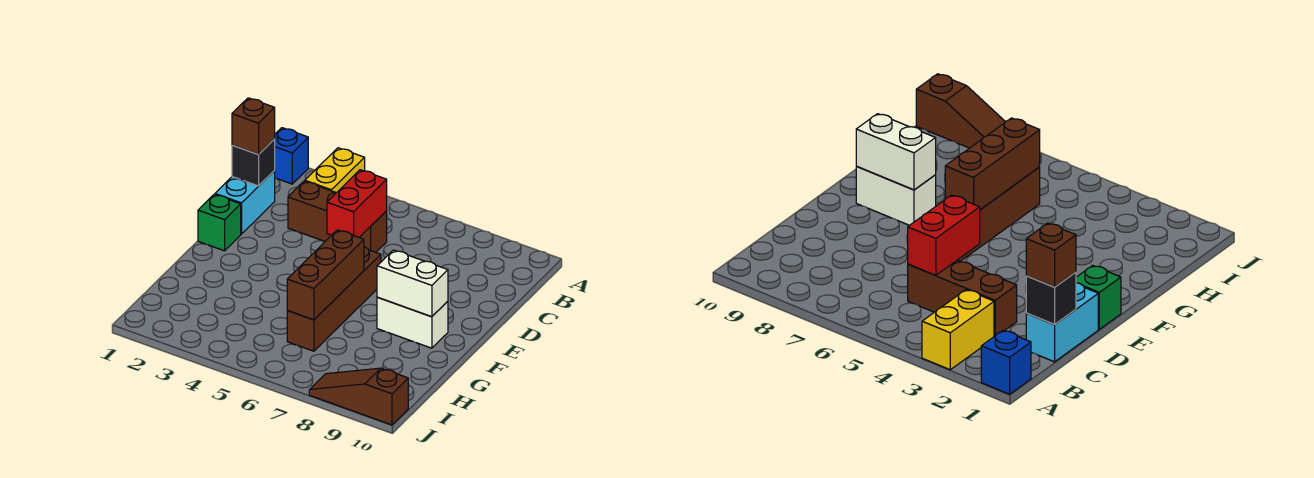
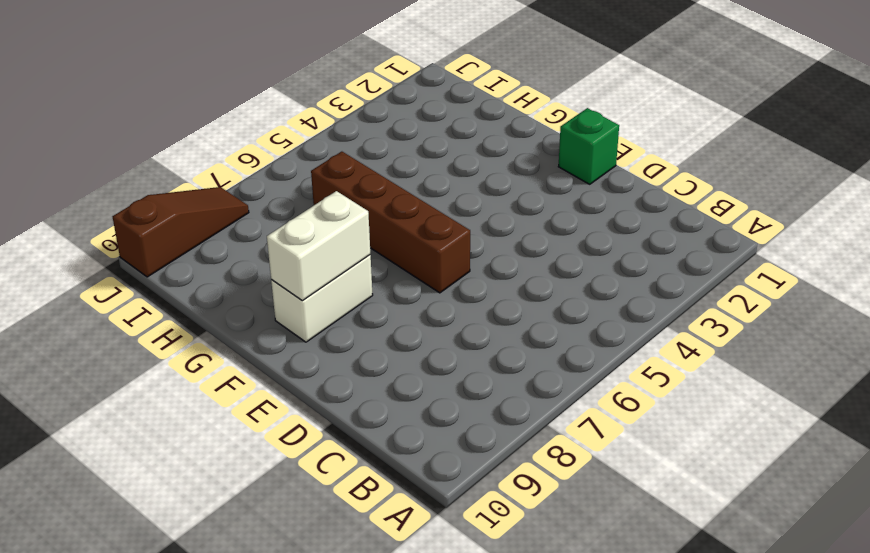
none -> blue 1x1 brick [274,128,308,184]
none -> yellow 1x2 brick [305,148,365,193]
none -> cyan 1x2 brick [215,171,275,234]

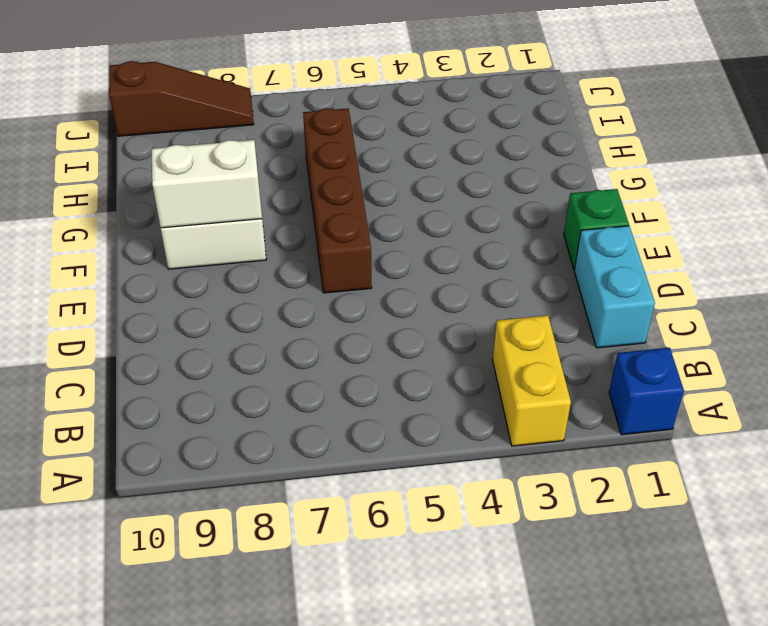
none -> brown 1x3 brick [288,181,387,252]
none -> black 1x1 brick [232,139,275,186]
none -> red 1x2 brick [327,170,387,237]

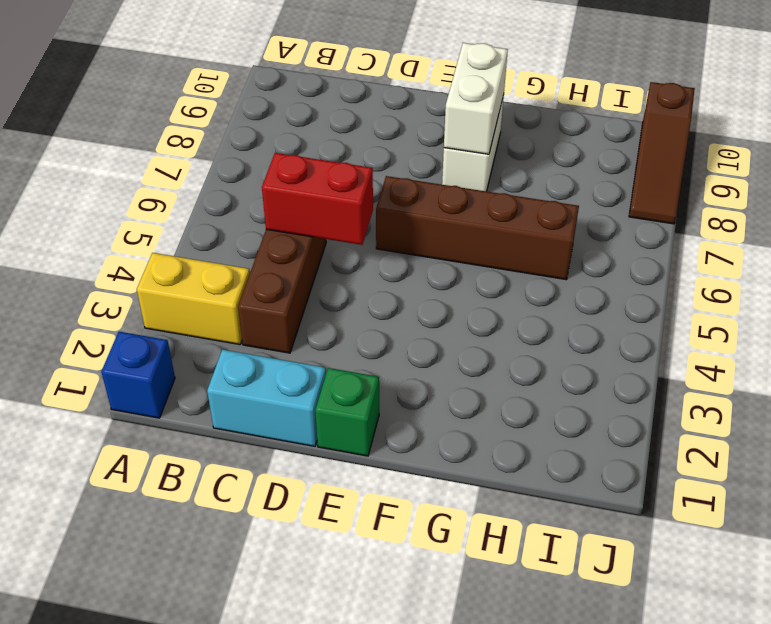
none -> black 1x1 brick [232,139,275,186]
none -> brown 1x3 brick [287,230,364,320]
none -> brown 1x1 brick [232,98,275,154]

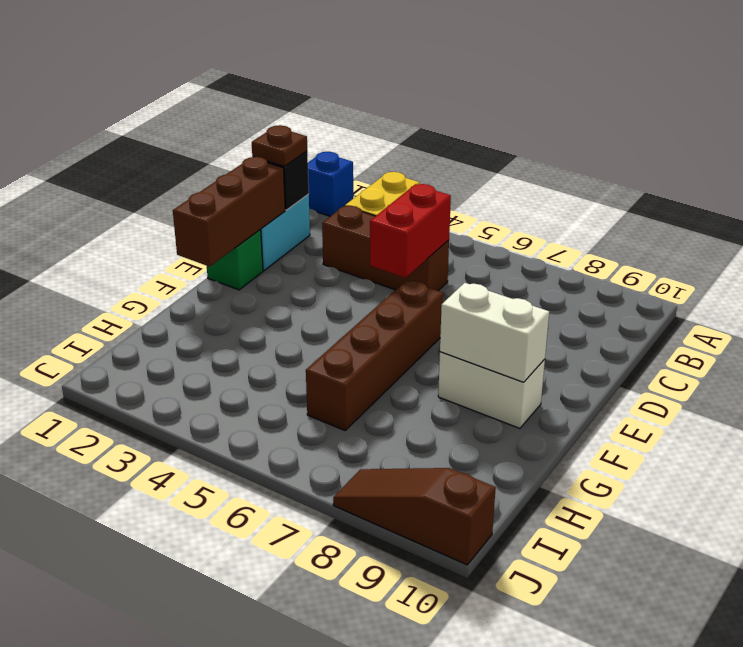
brown 1x1 plate [252,125,307,166] -> brown 1x1 brick [232,98,275,154]
brown 1x3 brick [173,157,285,267] -> brown 1x3 brick moved to [287,230,364,320]

